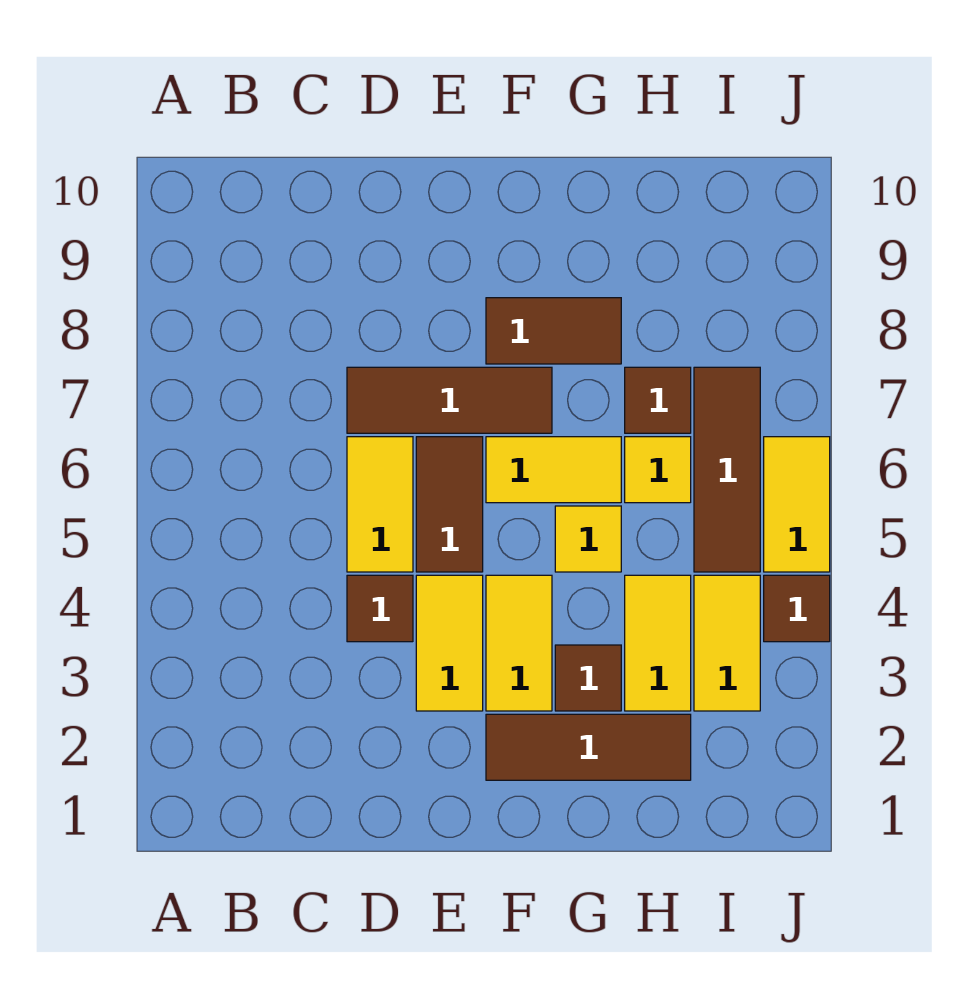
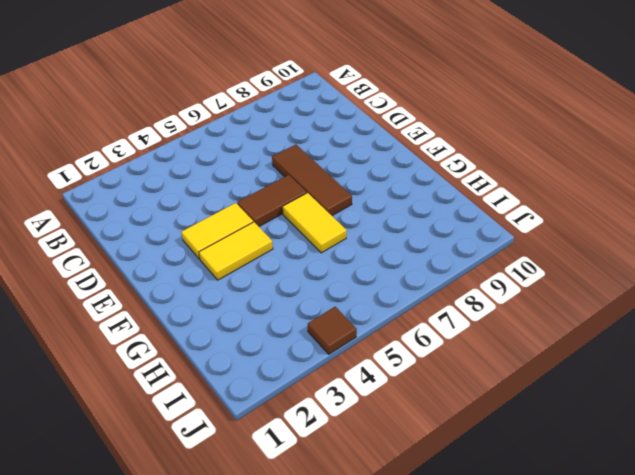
none -> brown 1x1 tile [347,575,413,642]
none -> yellow 1x2 tile [347,437,413,572]
none -> brown 1x3 tile [486,714,691,780]

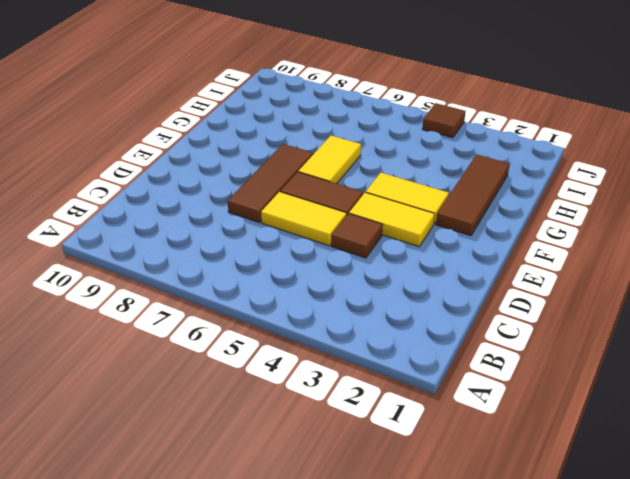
none -> brown 1x2 tile [486,298,621,364]
none -> brown 1x1 tile [555,645,621,711]
none -> yellow 1x1 tile [555,506,621,572]

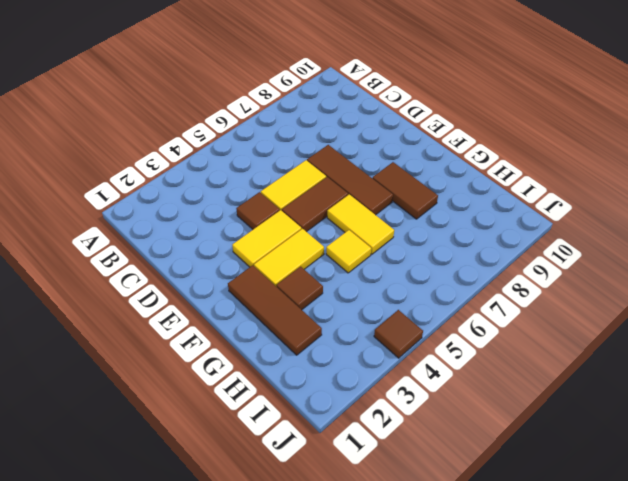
none -> yellow 1x2 tile [625,575,691,711]
none -> yellow 1x1 tile [625,437,691,503]
none -> brown 1x1 tile [625,367,691,433]

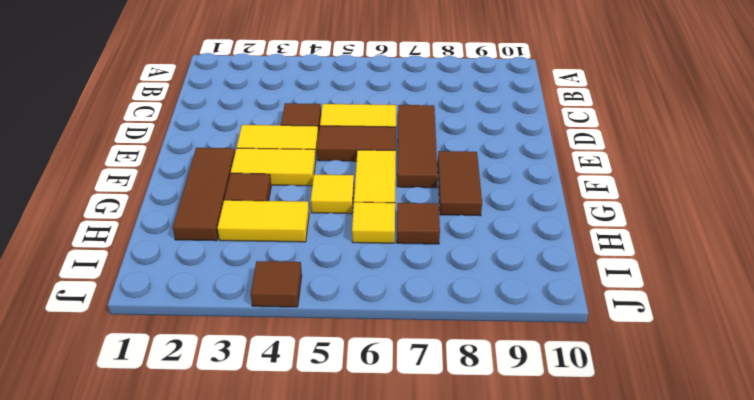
none -> yellow 1x2 tile [694,575,760,711]
none -> brown 1x3 tile [694,367,760,572]
none -> yellow 1x2 tile [764,437,830,572]

